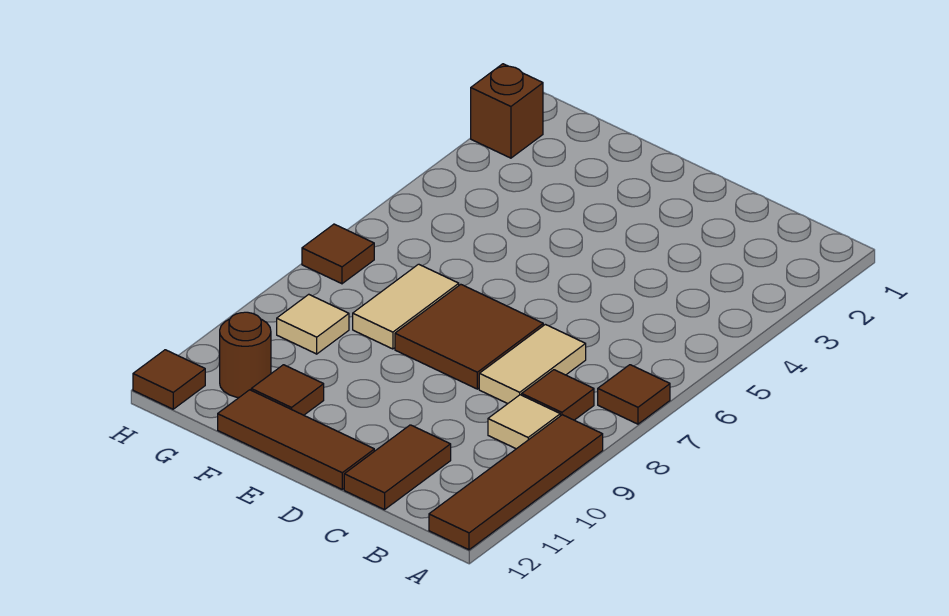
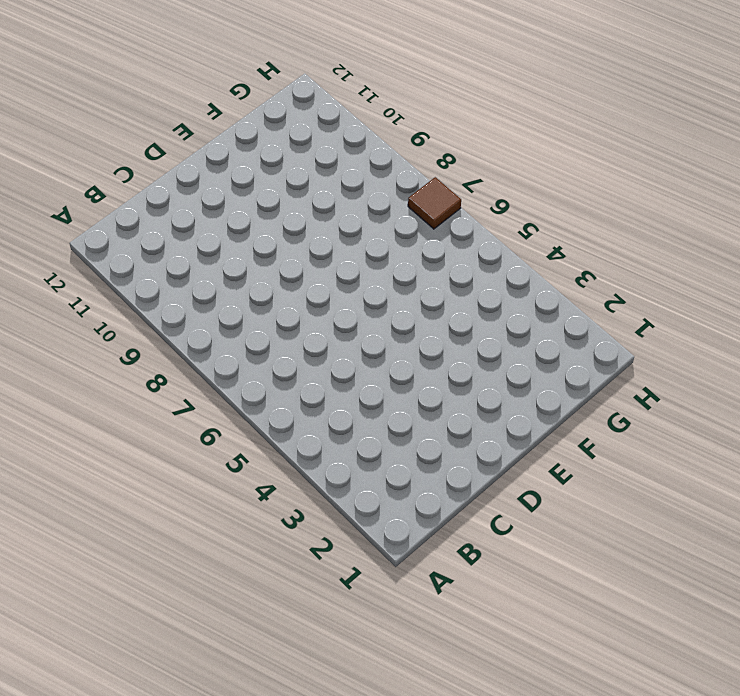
none -> brown 1x1 tile [598,365,670,424]
none -> brown 1x4 tile [429,415,603,550]
none -> brown 1x1 tile [522,370,594,420]

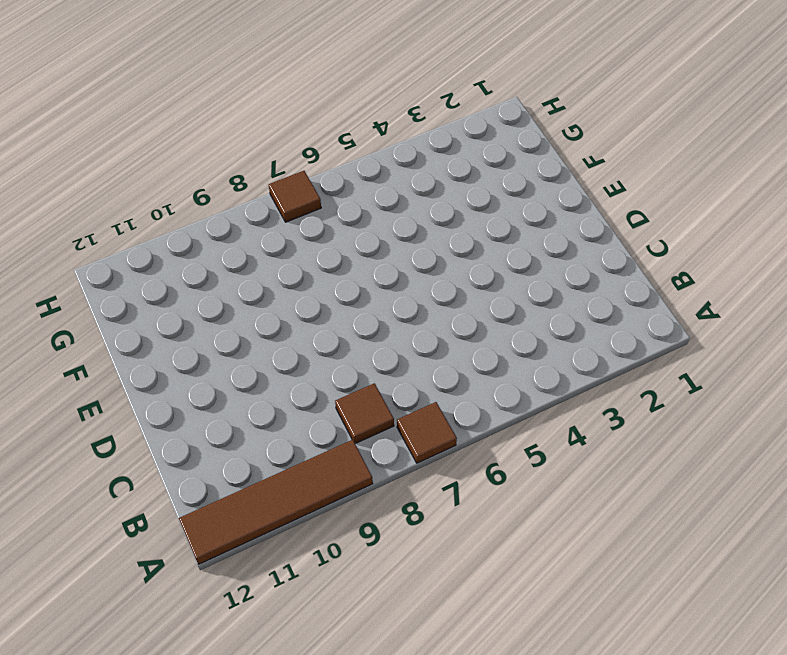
none -> tan 1x1 tile [488,395,560,449]
none -> tan 1x2 tile [479,324,586,404]
none -> brown 1x2 tile [344,425,451,510]

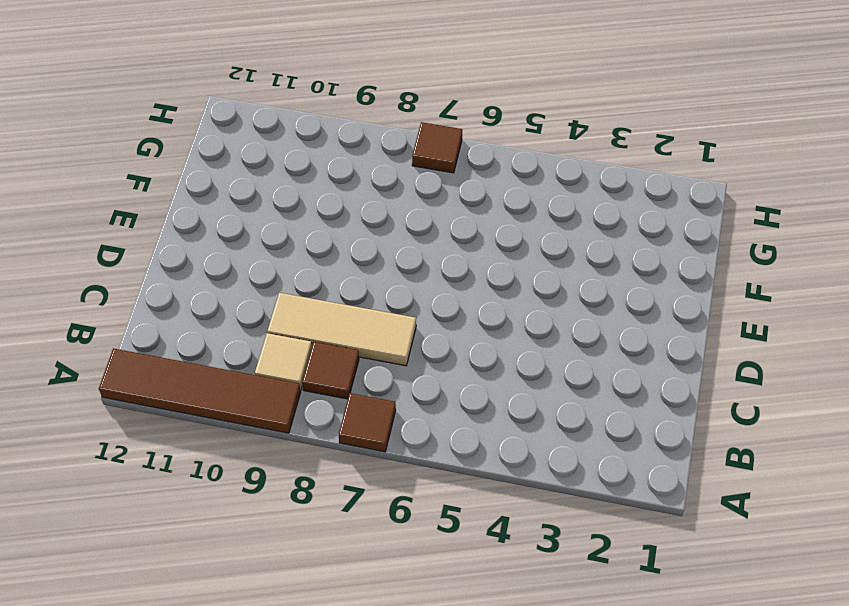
tan 1x3 tile [267,293,416,366] -> tan 1x2 tile [479,324,586,404]
none -> brown 1x2 tile [344,425,451,510]
none -> brown 2x2 tile [395,284,543,389]
none -> brown 1x3 tile [218,390,374,489]

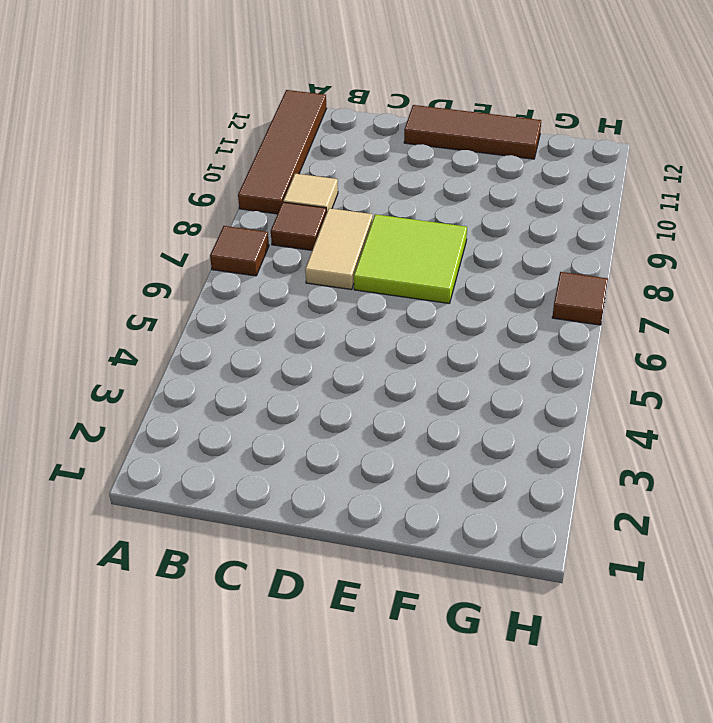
lime 2x2 tile [354,214,467,303] -> brown 2x2 tile [395,284,543,389]
none -> brown 1x2 tile [344,425,451,510]
none -> tan 1x2 tile [353,264,459,349]
none -> brown 1x1 tile [251,365,324,415]

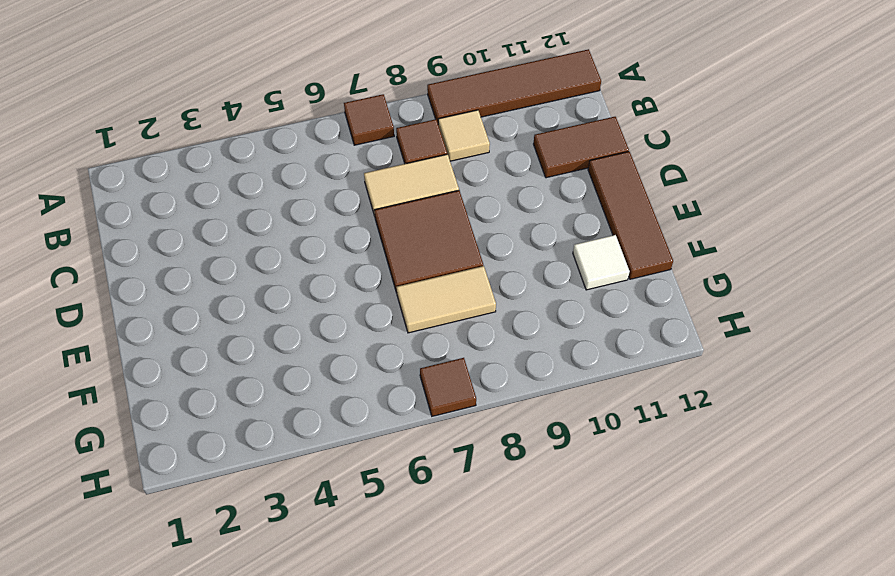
white 1x1 tile [573,235,630,290] -> brown 1x1 tile [251,365,324,415]
none -> tan 1x1 tile [277,294,349,354]
none -> brown 1x1 round brick [220,312,271,398]
none -> brown 1x1 brick [471,64,543,158]

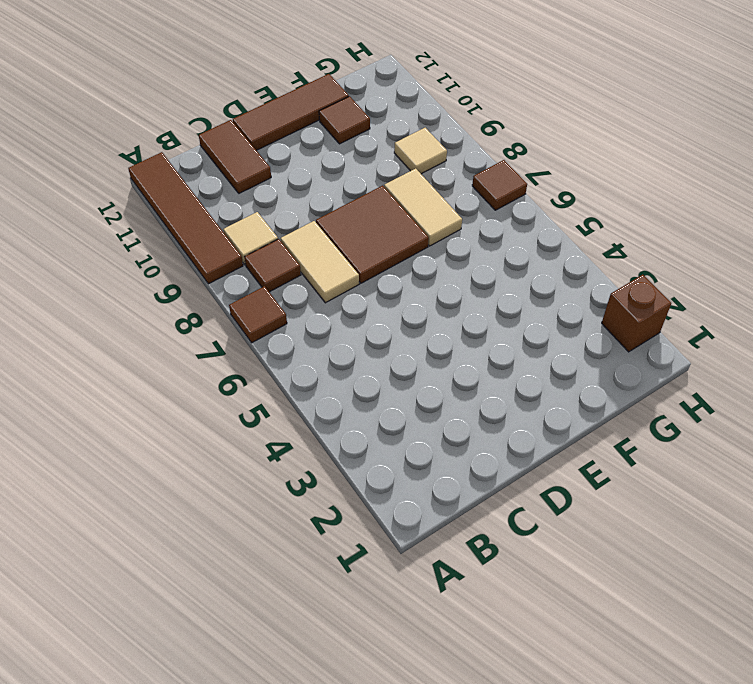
none -> brown 1x1 round brick [220,312,271,398]
none -> brown 1x1 tile [133,350,205,409]

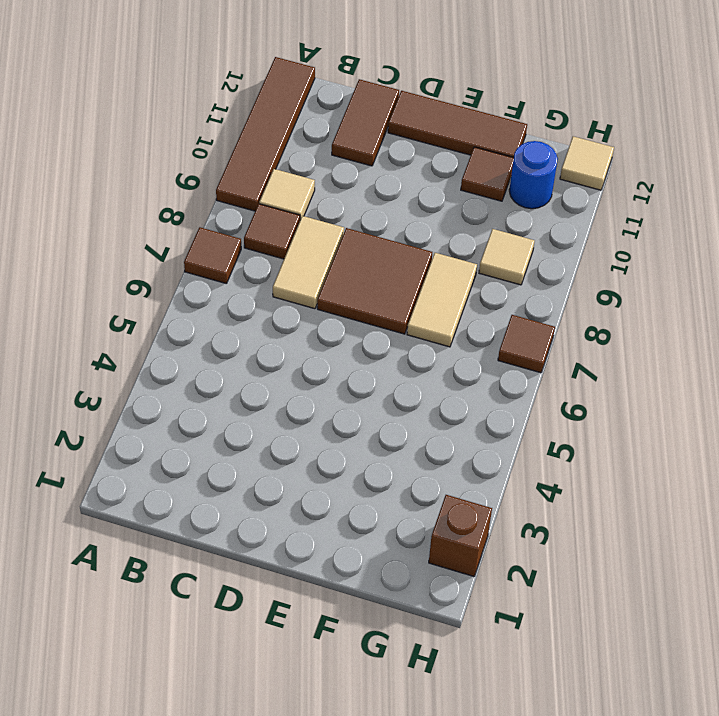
blue 1x1 round brick [509,141,558,209] -> brown 1x1 round brick [220,312,271,398]
tan 1x1 tile [560,136,614,190] -> brown 1x1 tile [133,350,205,409]

